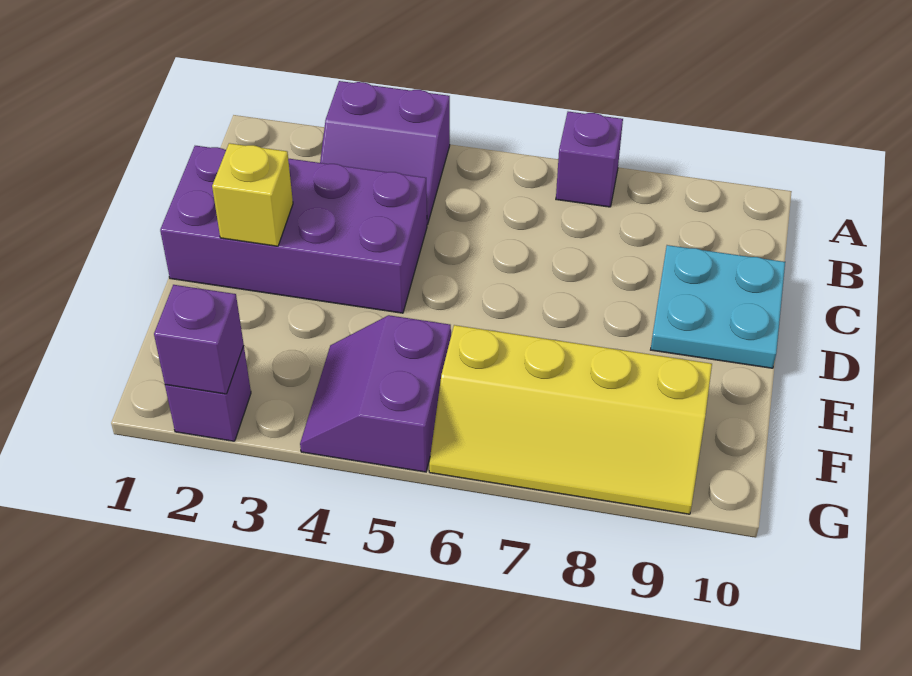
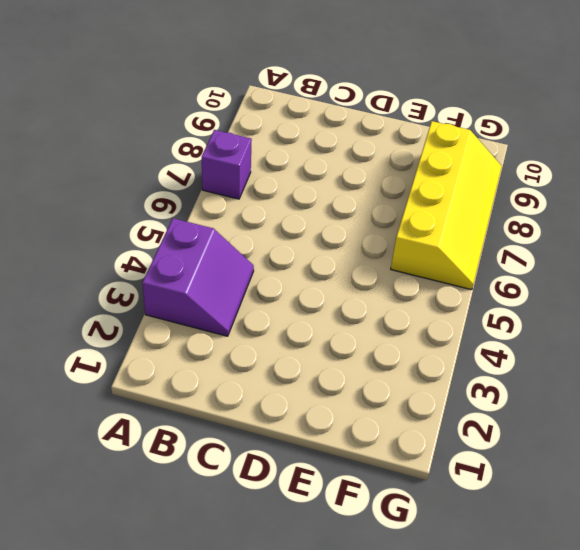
none -> purple 2x4 brick [160,146,427,313]
none -> cyan 2x2 plate [651,245,785,368]

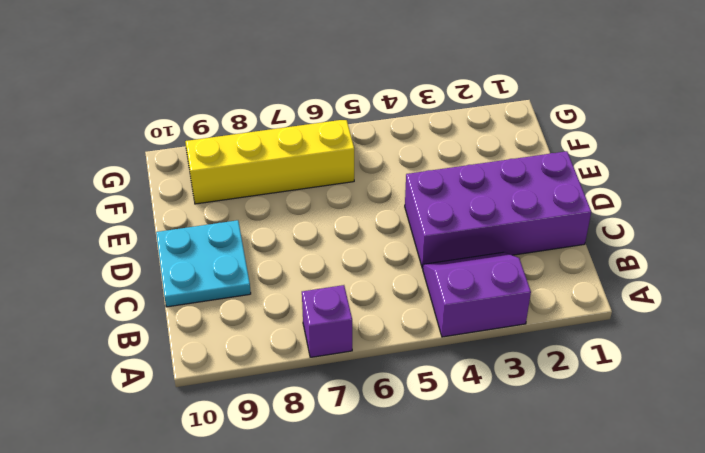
none -> purple 2x2 slope [300,315,451,472]
none -> purple 1x1 brick [165,346,251,441]

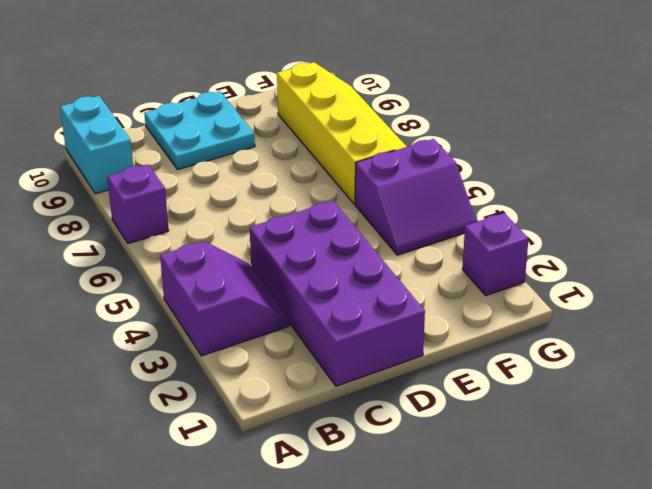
cyan 1x2 brick [60,96,133,194] -> none
none -> yellow 1x1 brick [212,143,293,246]
none -> purple 1x1 brick [154,285,244,394]

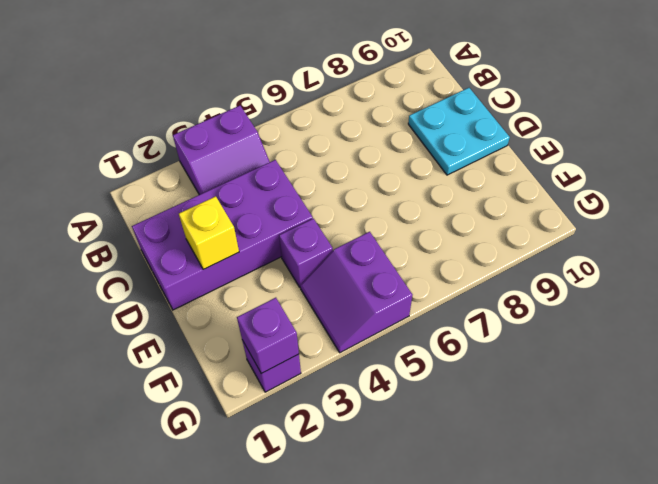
purple 1x1 brick [279,219,333,287] -> purple 1x1 brick moved to [556,112,623,207]
none -> yellow 2x4 slope [429,325,712,514]

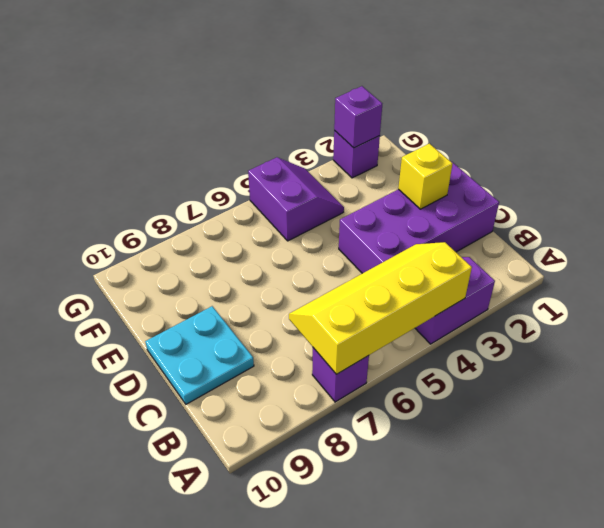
yellow 2x4 slope [289,242,472,374] -> yellow 2x4 slope moved to [429,325,712,514]

